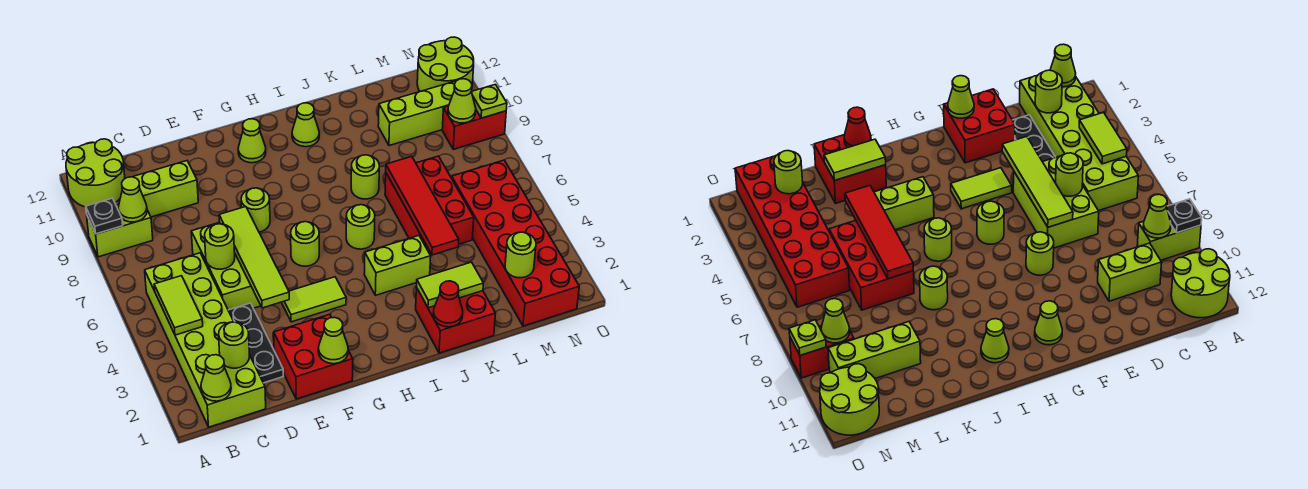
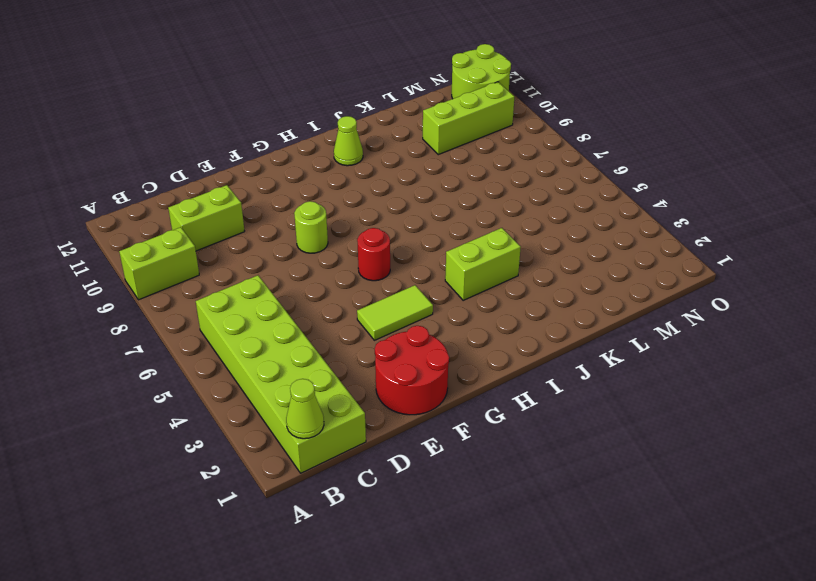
red 2x2 round brick [375,326,449,415] -> red 2x2 brick [274,314,353,399]
red 1x1 round brick [357,228,390,281] -> lime 1x1 round brick [291,222,319,266]
none -> lime 2x2 round brick [66,139,125,207]
none -> black 1x3 plate [228,303,283,383]
none -> lime 2x3 brick [191,222,261,310]
none -> lime 1x1 cone [238,119,266,163]

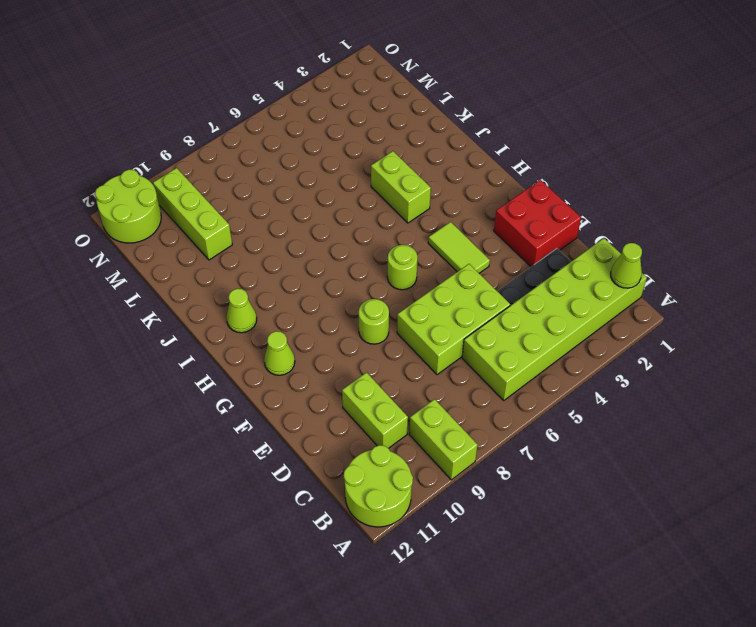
none -> lime 1x1 round brick [346,205,375,249]
none -> red 2x2 brick [416,287,496,353]
none -> lime 1x1 round brick [351,155,379,199]
none -> red 2x3 brick [385,156,474,253]

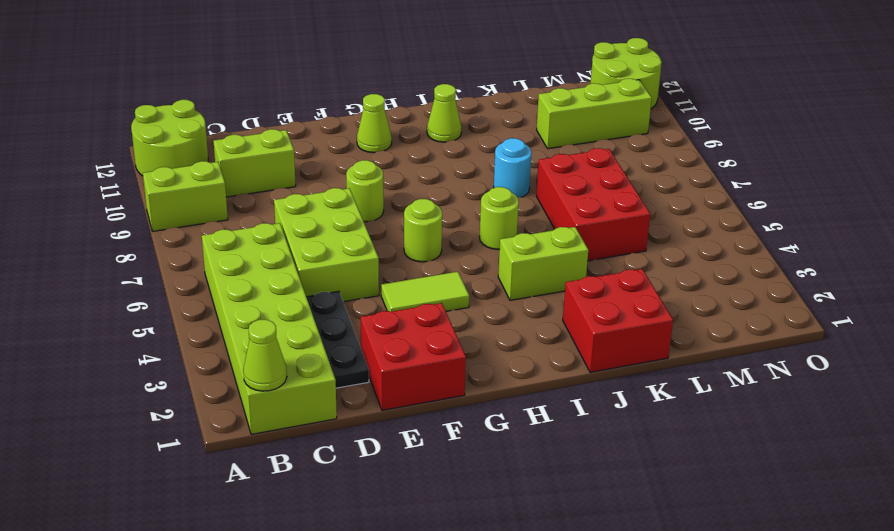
cyan 1x1 round brick [494,138,532,198] -> lime 1x1 round brick [351,155,379,199]
none -> red 2x6 brick [452,160,579,326]
none -> red 1x2 brick [442,106,506,149]
none -> black 1x1 plate [86,198,123,234]
none -> lime 1x2 tile [154,276,203,335]

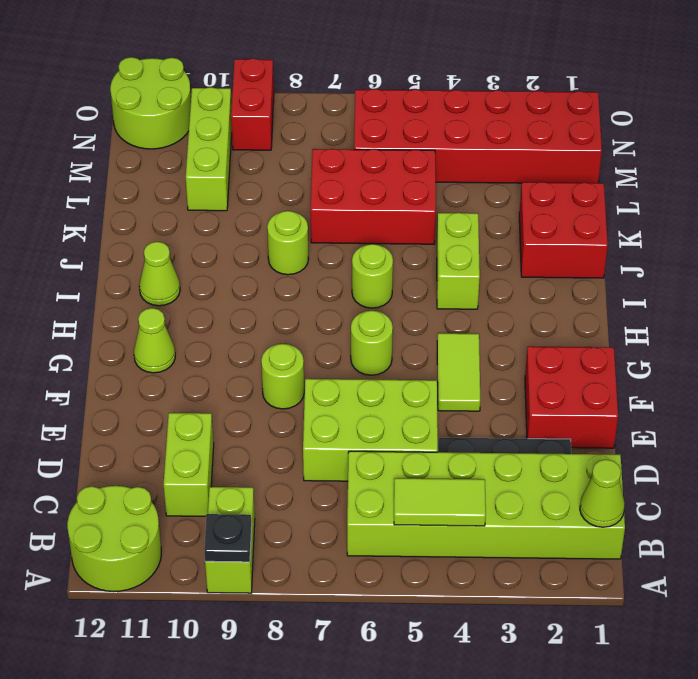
none -> lime 1x1 cone [118,177,147,222]
none -> lime 1x1 round brick [219,322,249,368]
none -> lime 1x1 round brick [205,224,235,269]
none -> lime 1x4 tile [219,207,289,308]

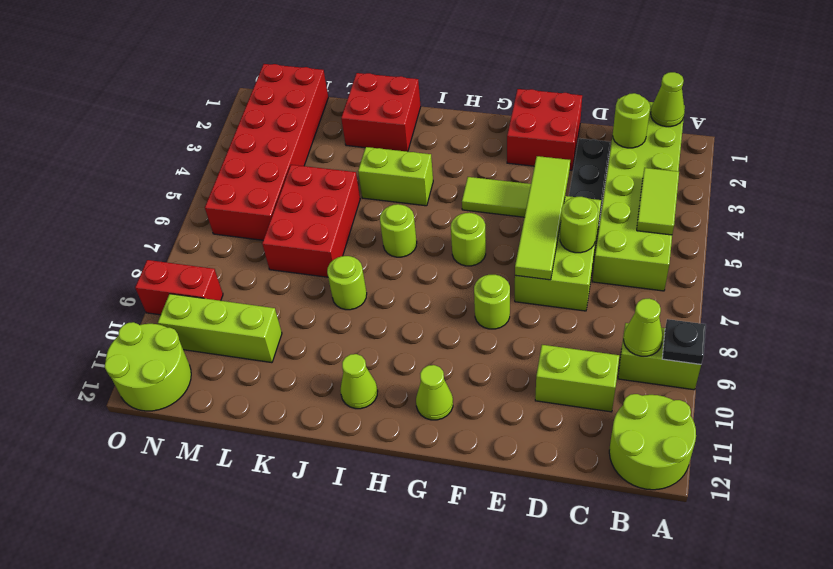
none -> lime 1x1 cone [318,317,348,364]
none -> red 1x1 cone [433,281,463,327]
none -> lime 1x2 tile [417,262,484,308]
none -> red 1x4 tile [386,156,459,255]

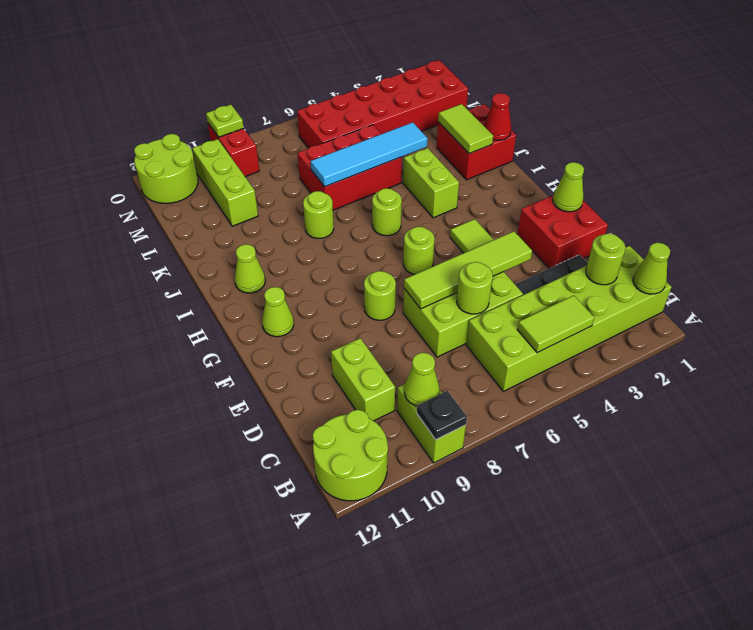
cyan 1x4 tile [311,122,428,187] -> red 1x4 tile [386,156,459,255]
none -> lime 1x1 round brick [505,232,536,278]
none -> lime 1x1 cone [448,79,476,123]

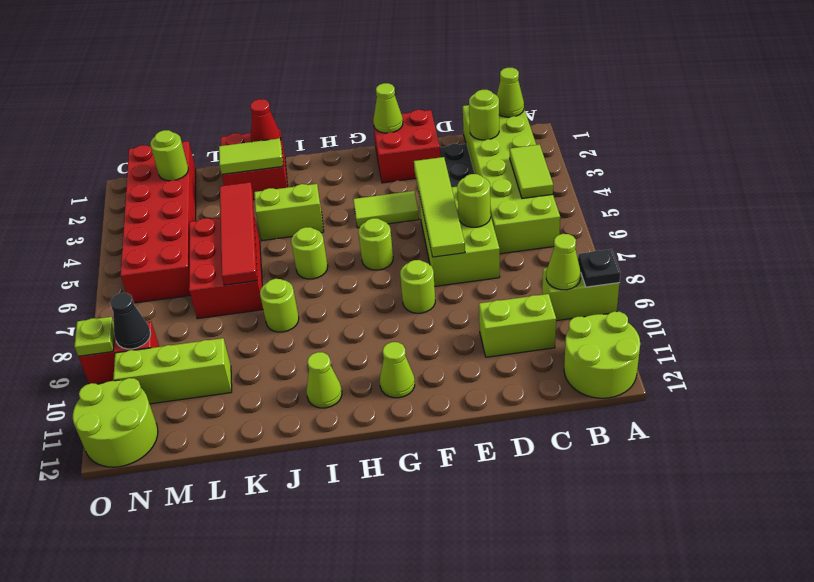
black 1x1 cone [110,293,151,349] -> lime 1x1 cone [448,79,476,123]

